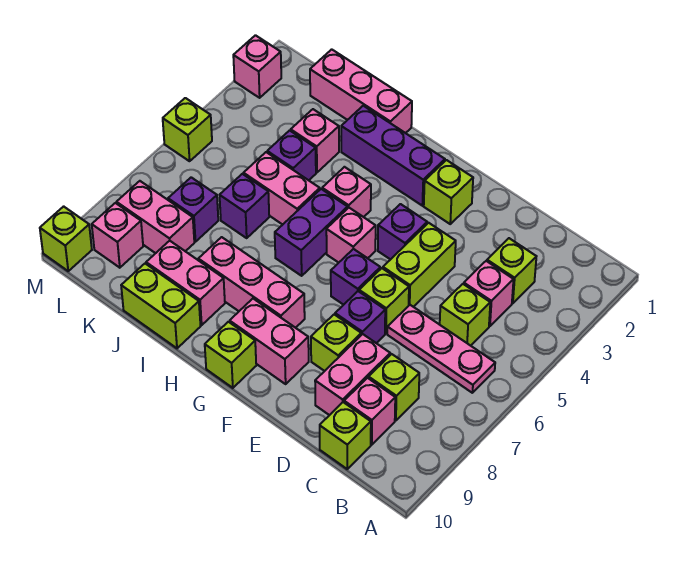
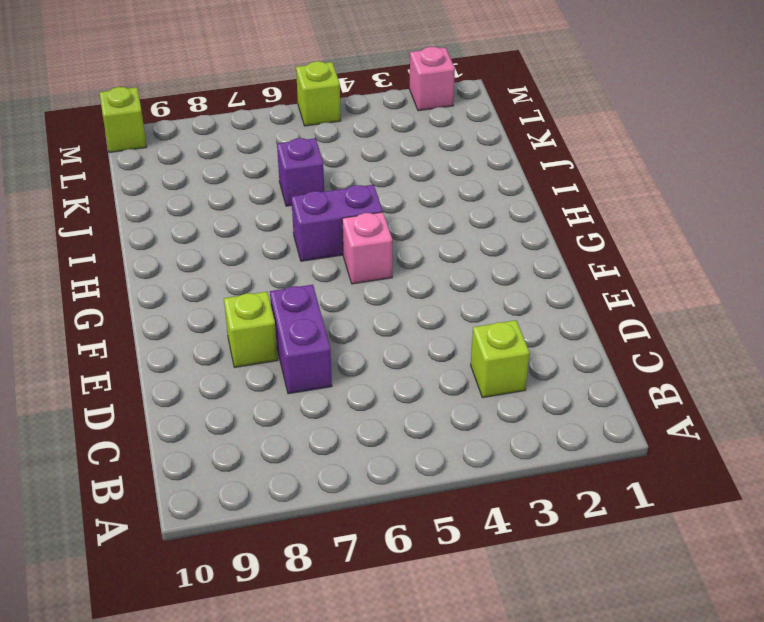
purple 1x2 brick [270,285,332,394] -> purple 1x1 brick [335,291,385,343]
none -> pink 1x3 plate [387,305,495,393]
none -> pink 1x1 brick [464,261,514,326]
none -> lime 1x1 brick [440,284,490,346]
none -> lime 1x1 brick [369,354,419,421]

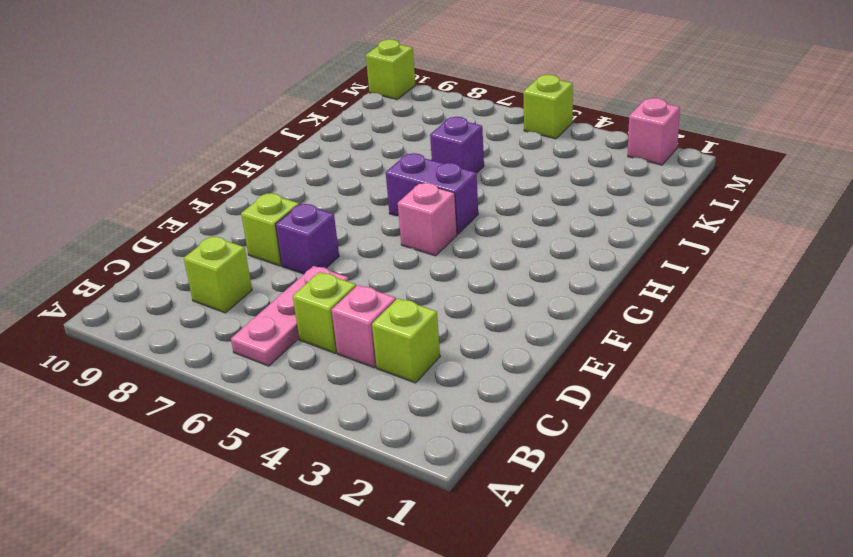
none -> pink 1x1 brick [344,378,395,445]
none -> lime 1x1 brick [320,402,371,469]
none -> pink 1x2 brick [315,334,390,415]
none -> lime 1x2 brick [383,223,456,307]

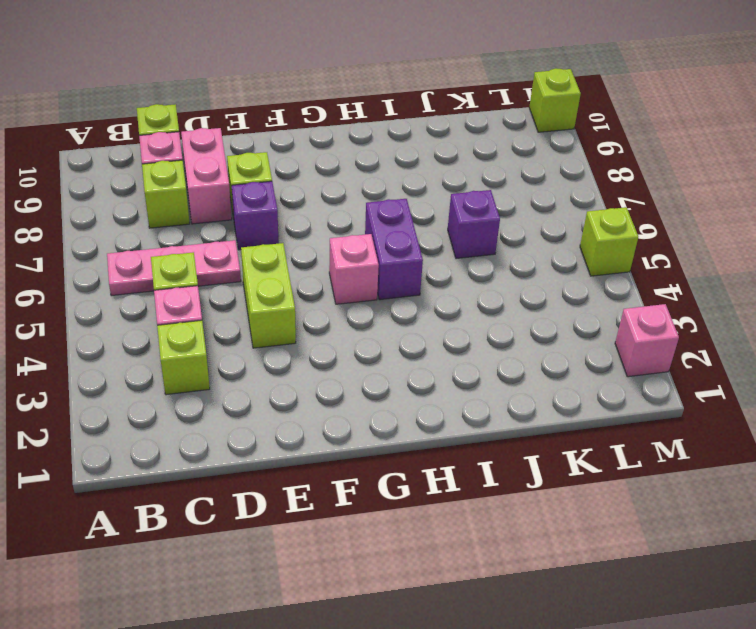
none -> lime 1x1 brick [359,268,409,334]
none -> lime 1x1 brick [424,160,473,224]
none -> purple 1x1 brick [378,204,427,260]
none -> purple 1x1 brick [331,249,380,305]

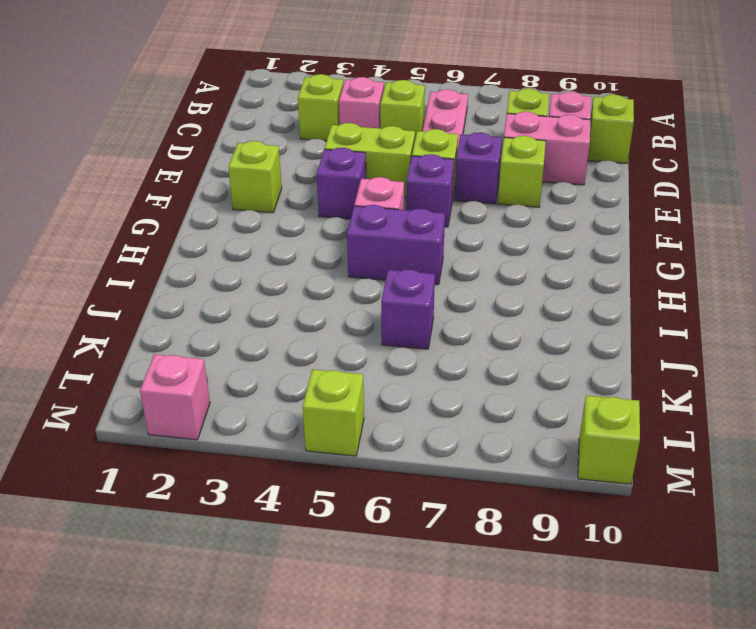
none -> pink 1x2 brick [230,299,309,384]
none -> purple 1x3 brick [341,106,445,206]
none -> pink 1x3 brick [198,237,305,328]
none -> lime 1x1 brick [205,322,256,388]

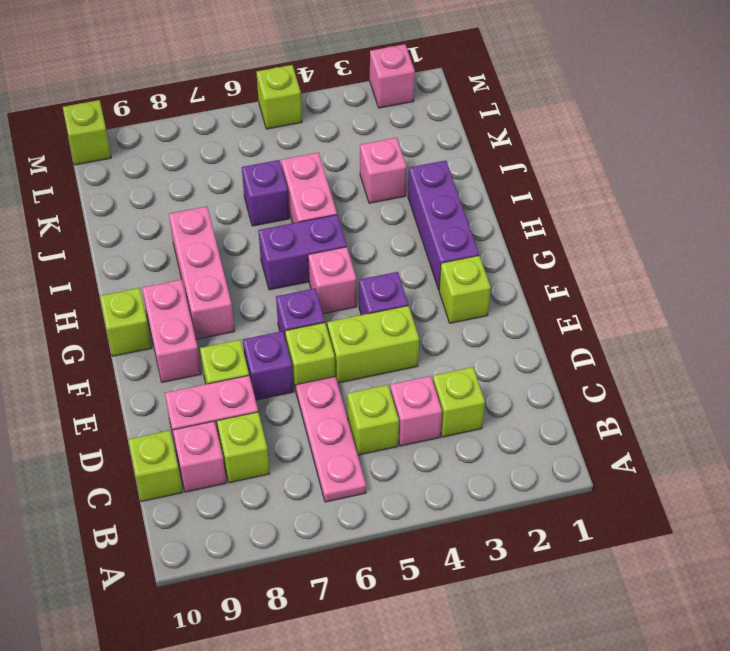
none -> pink 1x1 brick [322,167,371,217]
none -> pink 1x3 brick [310,49,412,133]
none -> pink 1x2 brick [146,241,225,325]
none -> lime 1x2 brick [121,264,201,348]

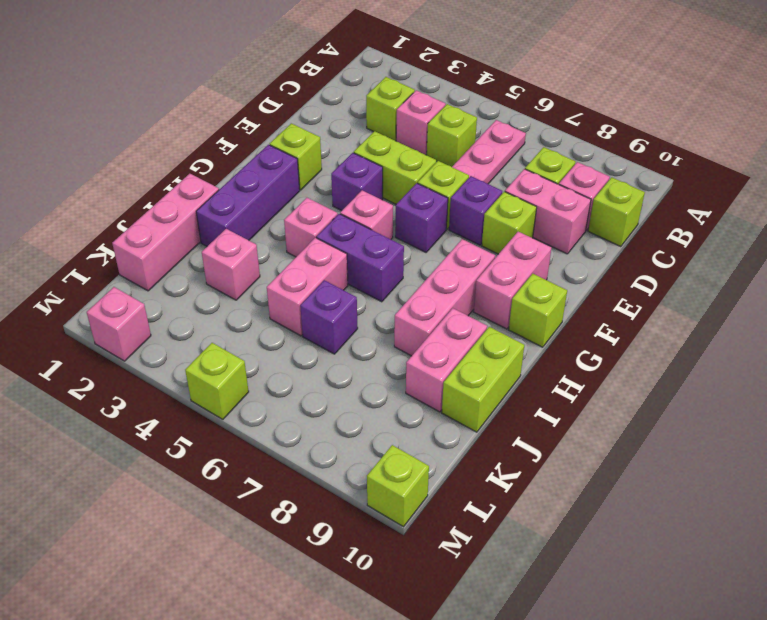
none -> purple 1x1 brick [267,130,316,180]
none -> purple 1x1 brick [168,177,218,242]
none -> pink 1x2 brick [117,181,194,253]
none -> pink 1x1 brick [92,203,143,268]

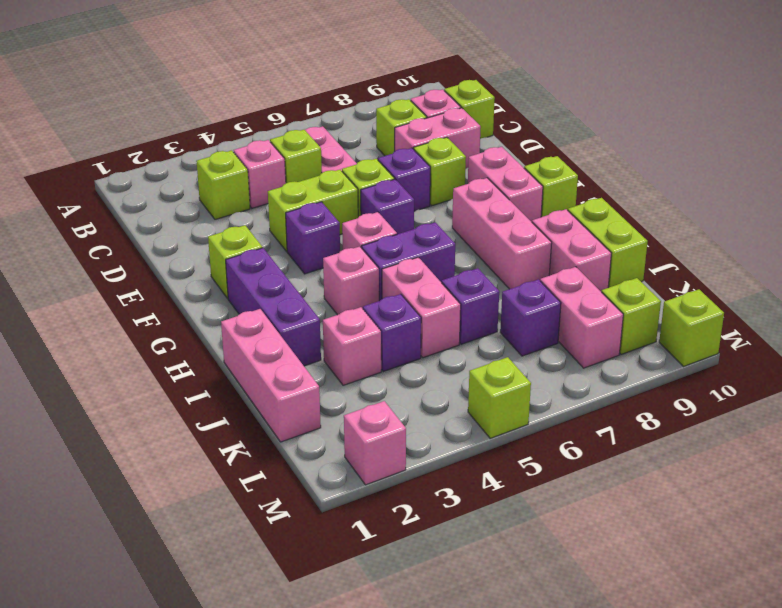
lime 1x1 brick [602,278,661,354] -> pink 1x1 brick [92,203,143,268]

